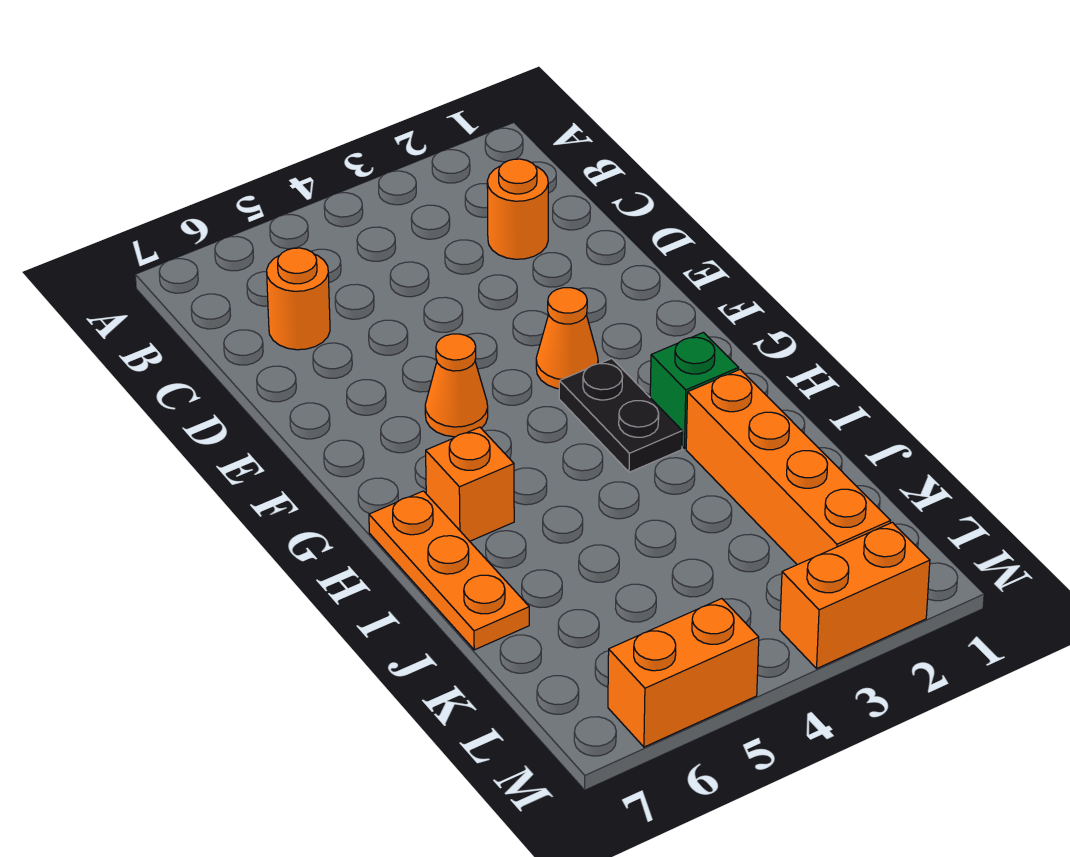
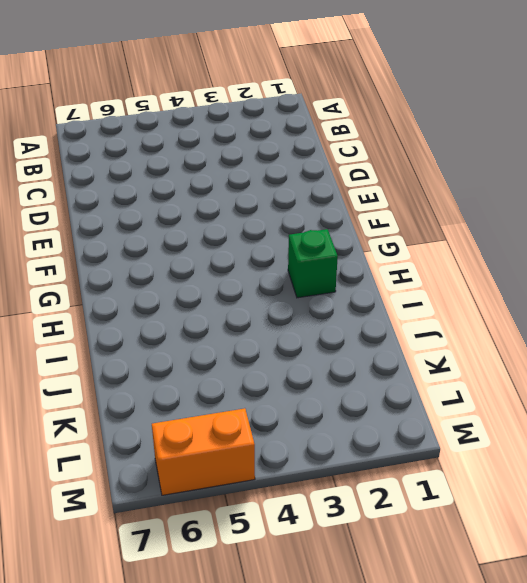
none -> orange 1x1 round brick [487,159,548,259]
none -> orange 1x1 round brick [267,248,330,350]

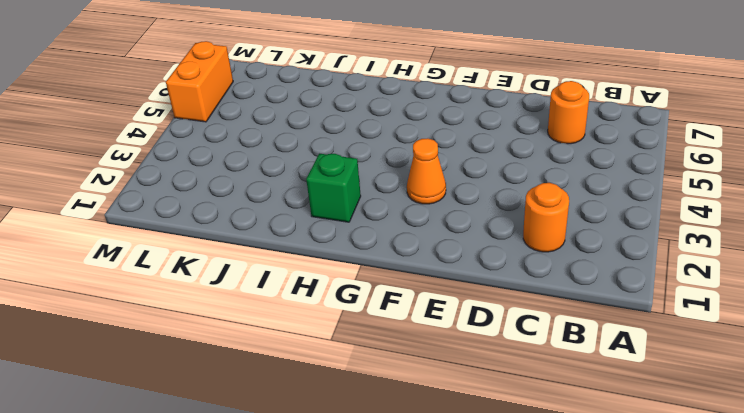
none -> orange 1x1 cone [425,334,488,437]
none -> black 1x2 plate [559,359,682,472]

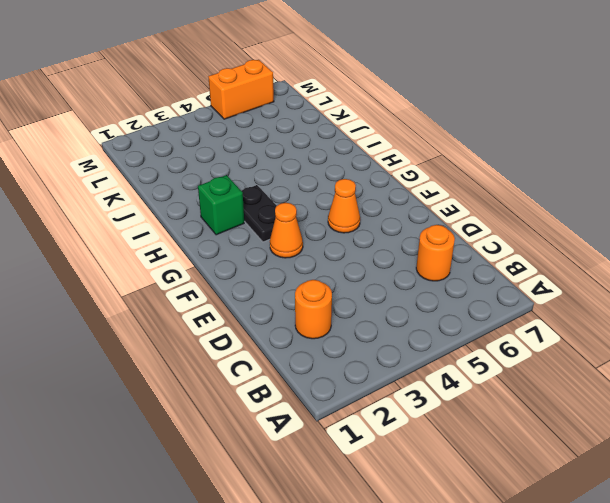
none -> orange 1x1 brick [426,427,514,541]
none -> orange 1x3 plate [369,491,529,650]

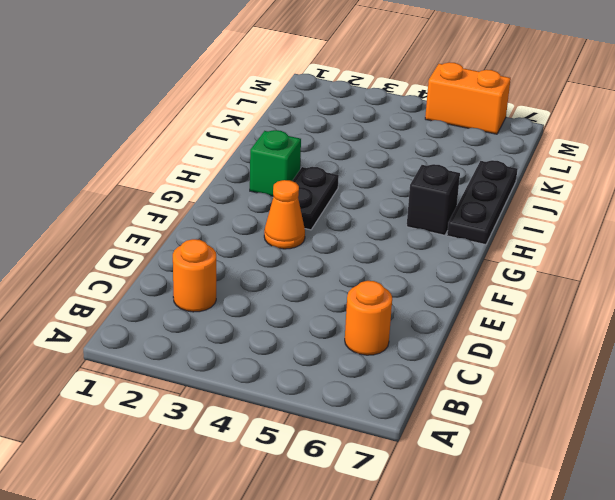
black 1x1 brick [407,164,460,235] -> orange 1x1 brick [426,427,514,541]
black 1x3 plate [447,160,517,245] -> orange 1x3 plate [369,491,529,650]
none -> orange 1x1 cone [425,334,488,437]
none -> orange 1x4 brick [686,369,890,565]

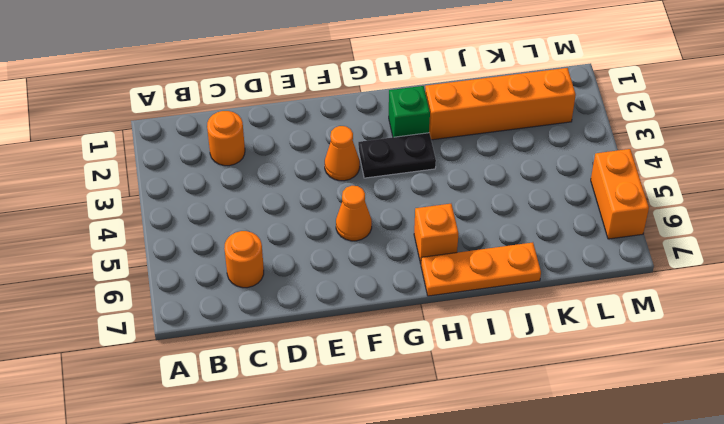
none -> orange 1x2 brick [780,522,930,668]

